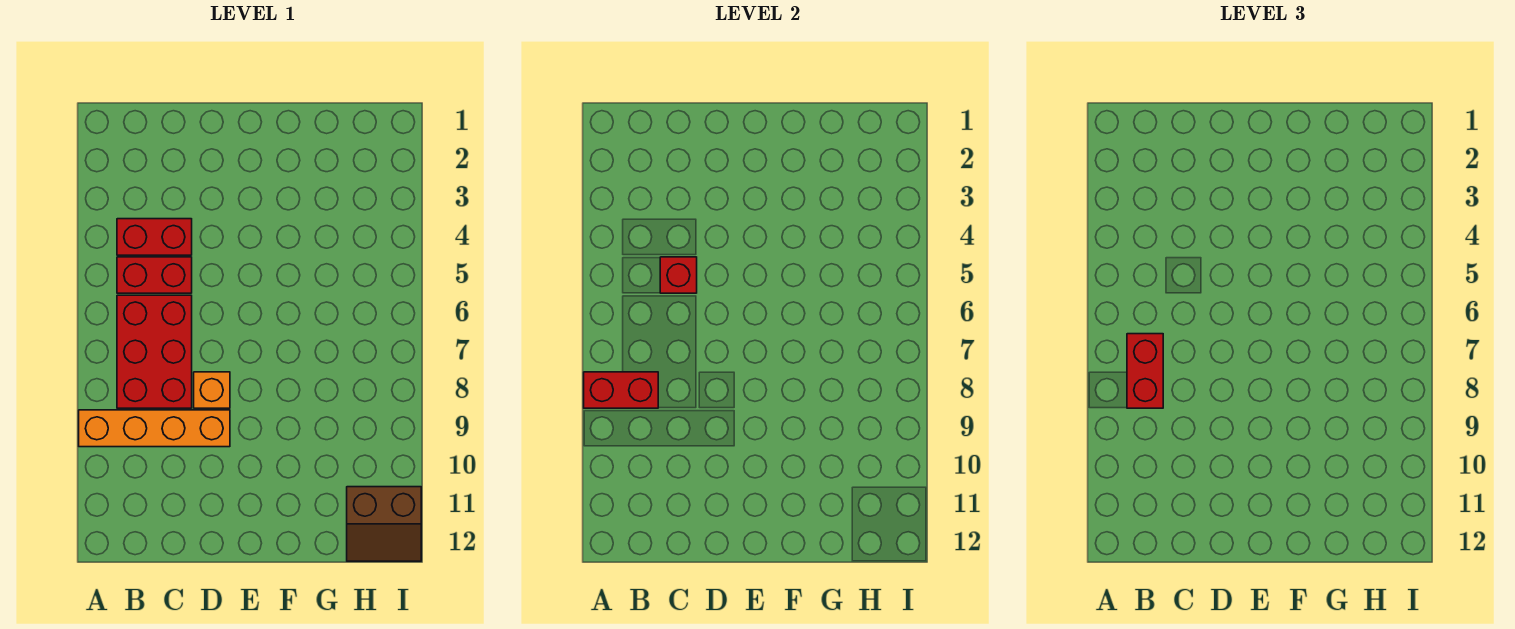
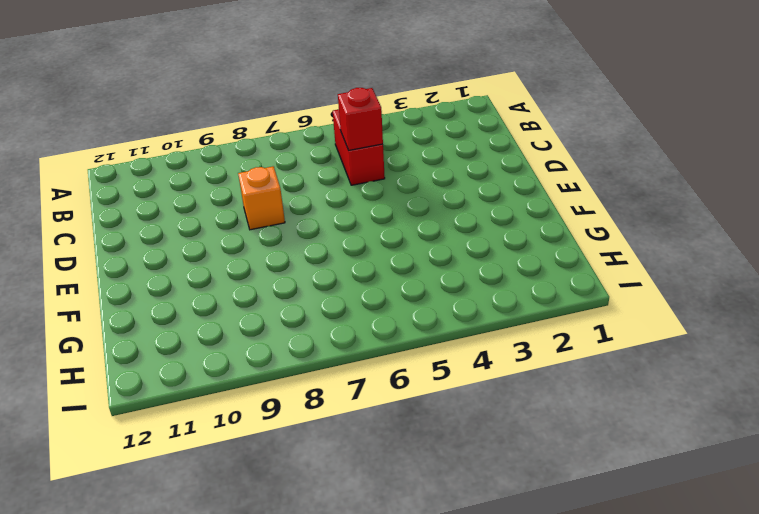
none -> orange 1x4 brick [79,410,230,447]
none -> red 1x2 brick [117,219,192,255]

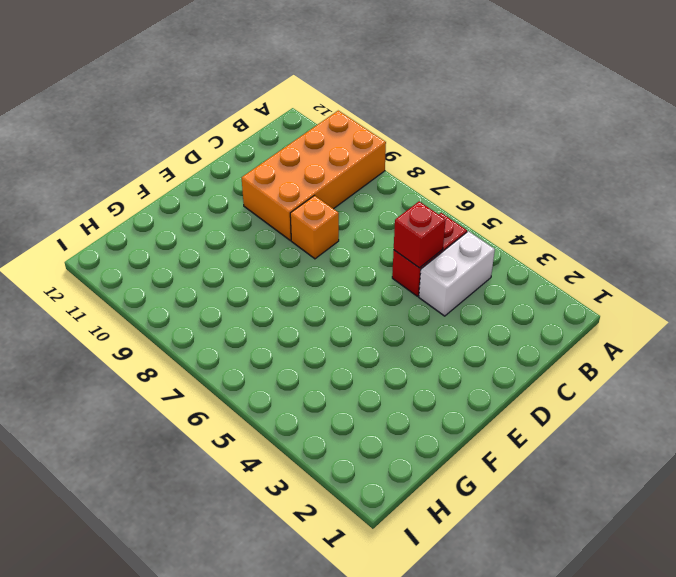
orange 2x4 brick [242,111,386,240] -> orange 1x4 brick [79,410,230,447]
white 1x2 brick [419,231,495,316] -> red 1x2 brick [117,219,192,255]
none -> red 2x3 brick [117,295,192,408]
none -> brown 2x2 slope [347,487,421,561]

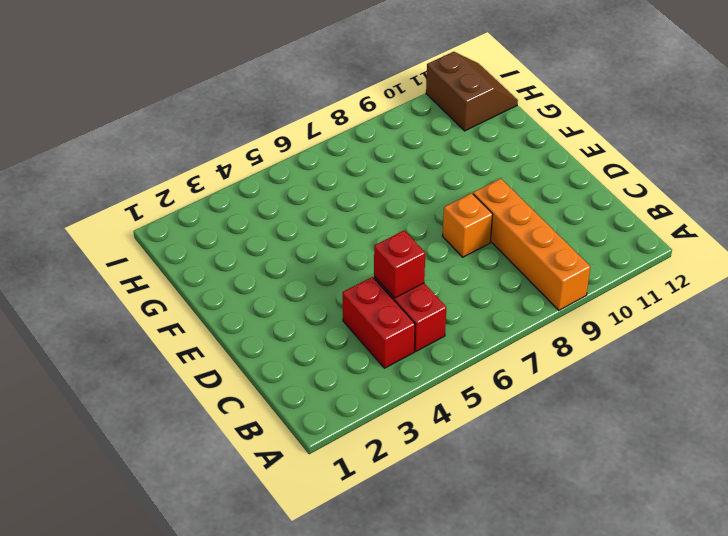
none -> red 2x3 brick [117,295,192,408]
none -> red 1x2 brick [584,372,658,408]

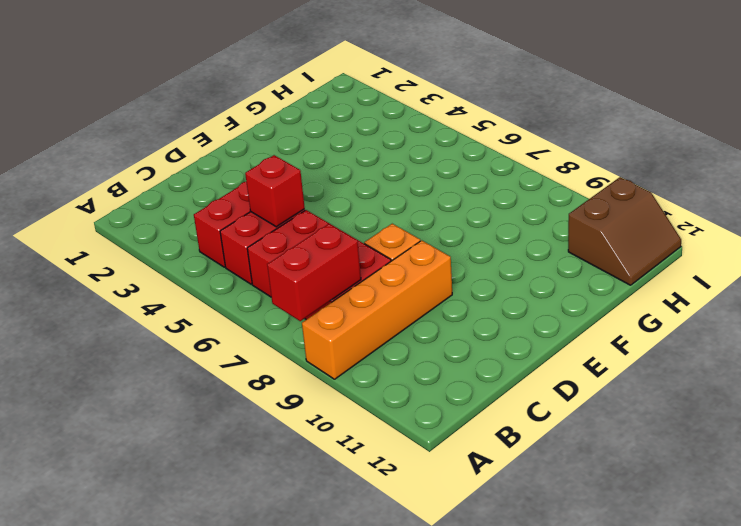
none -> red 1x2 brick [1127,334,1163,408]

